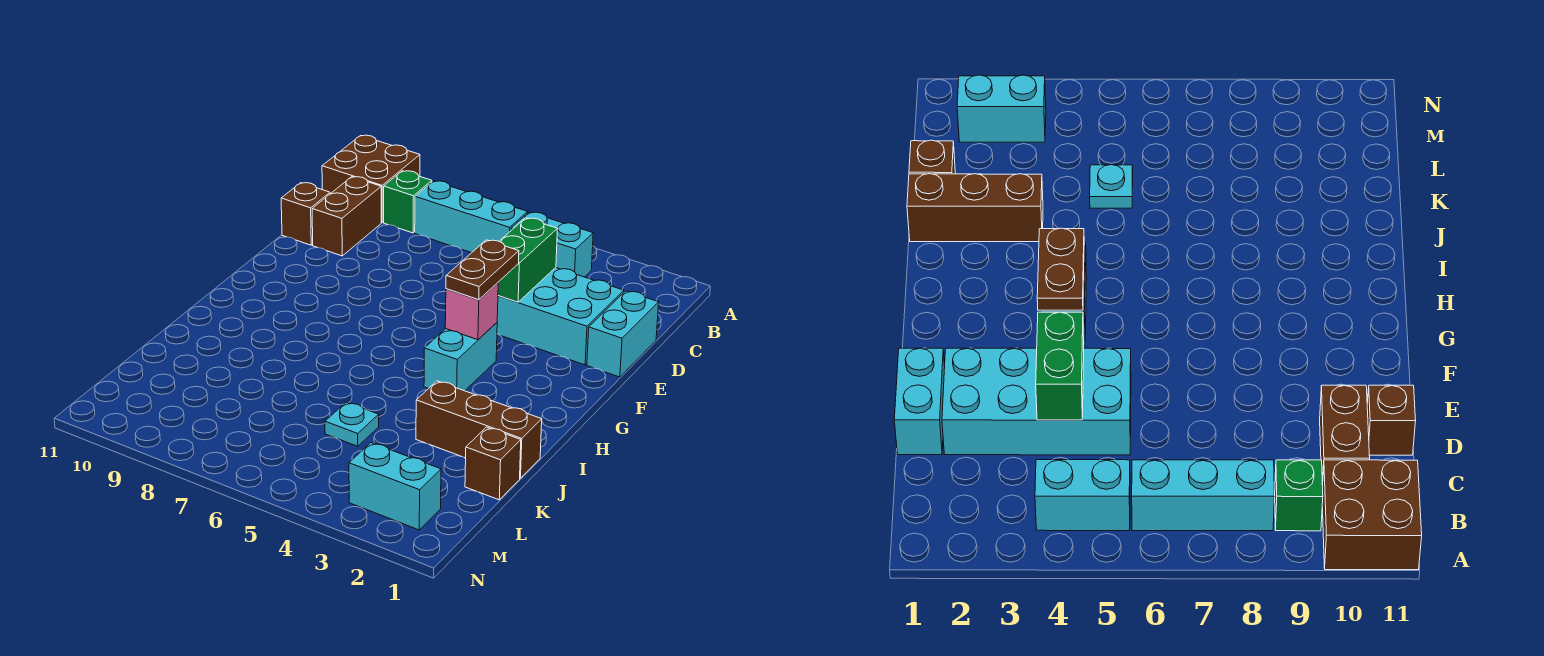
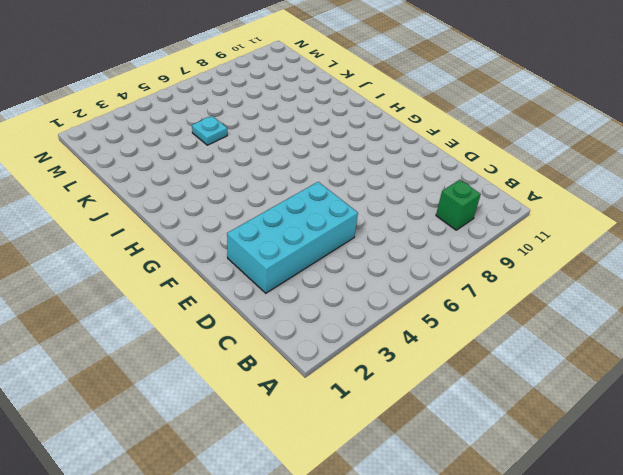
none -> brown 2x2 brick [322,135,420,222]
none -> cyan 1x2 brick [511,212,593,277]
none -> cyan 1x3 brick [415,181,528,253]

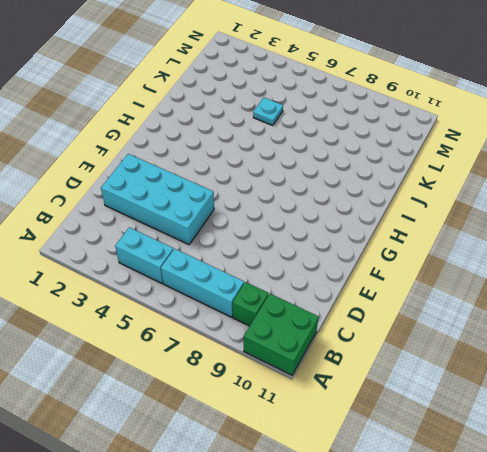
green 2x2 brick [244,294,319,375] -> brown 2x2 brick [322,135,420,222]
none -> brown 1x2 brick [312,177,381,256]
none -> cyan 1x2 brick [587,291,659,377]
none -> brown 1x1 brick [281,183,330,245]

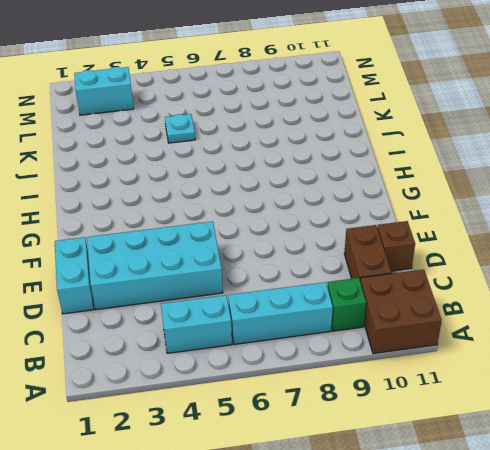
none -> cyan 1x2 brick [424,323,497,391]
none -> brown 1x3 brick [416,381,542,478]
none -> brown 1x1 brick [465,427,521,500]

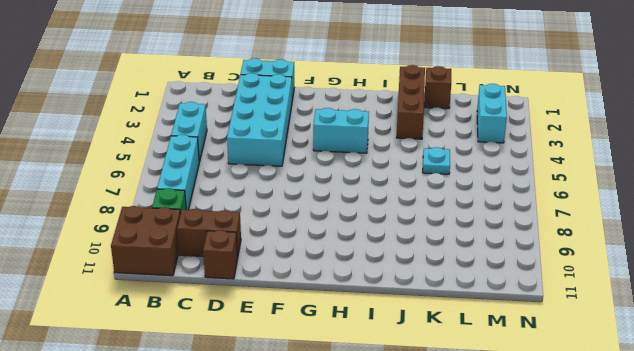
none -> green 1x2 brick [498,218,558,302]
none -> pink 1x1 brick [445,283,498,340]
none -> brown 1x2 plate [446,240,519,300]

